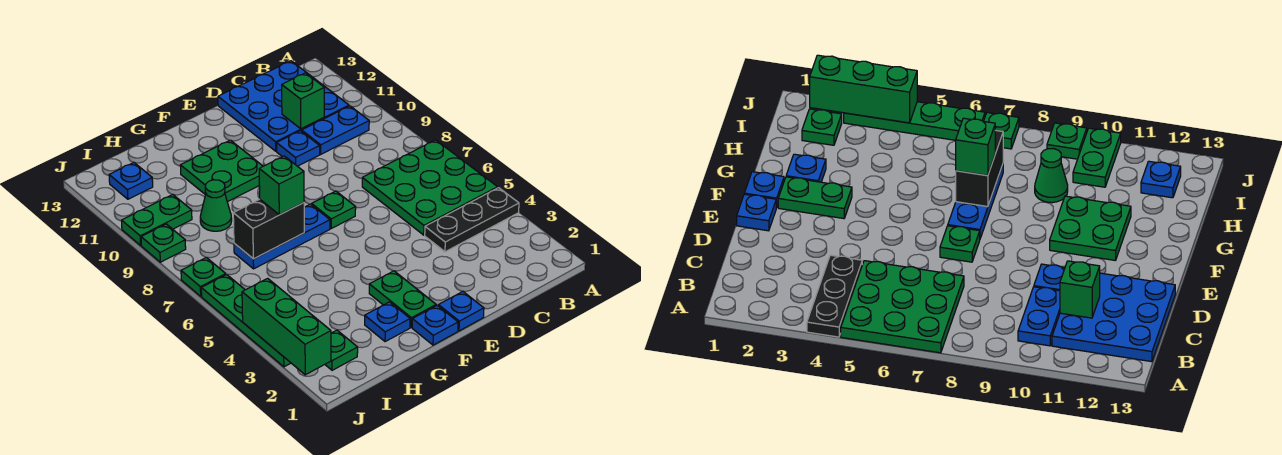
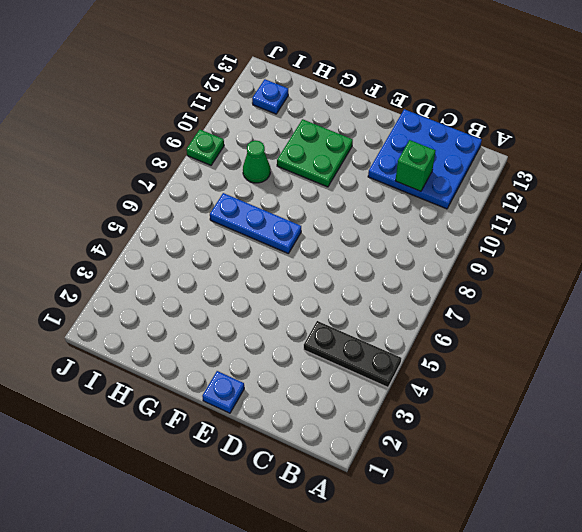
none -> green 3x3 plate [362,140,498,235]
none -> blue 1x2 plate [302,106,369,154]
none -> blue 1x1 plate [277,131,320,166]

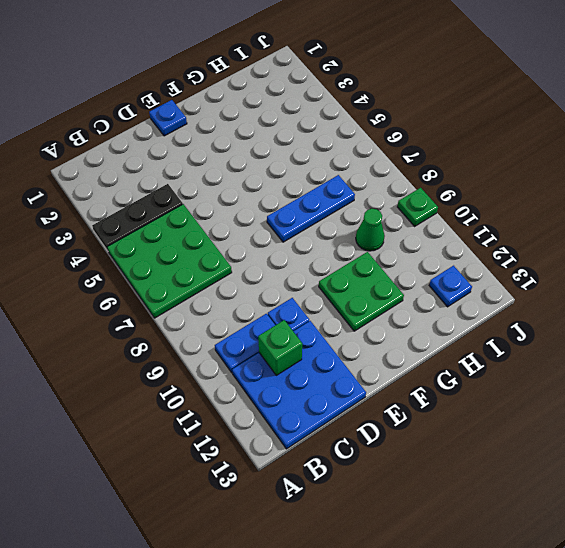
none -> green 1x1 plate [312,191,356,228]
none -> blue 1x1 plate [412,306,458,345]
none -> green 1x2 plate [369,271,436,327]

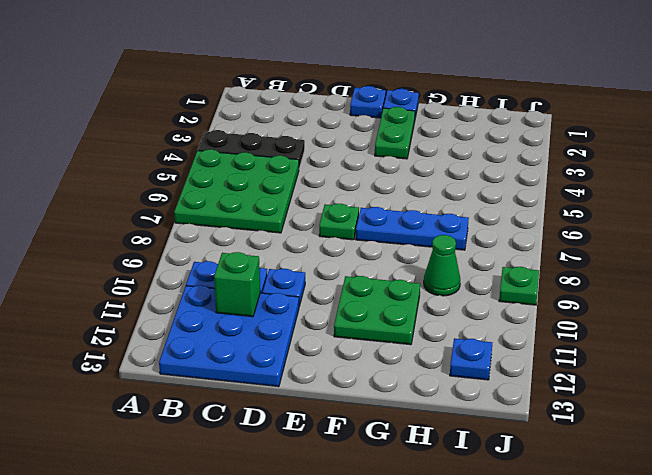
none -> blue 1x1 plate [365,302,410,342]
none -> green 1x1 plate [325,330,358,370]
none -> green 1x2 plate [122,195,192,245]

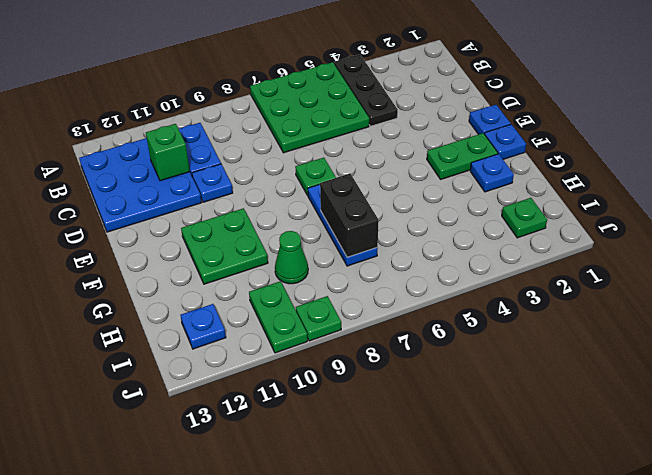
none -> green 1x4 plate [201,275,290,367]
none -> green 1x1 plate [181,258,226,296]
none -> green 1x3 brick [242,278,331,375]

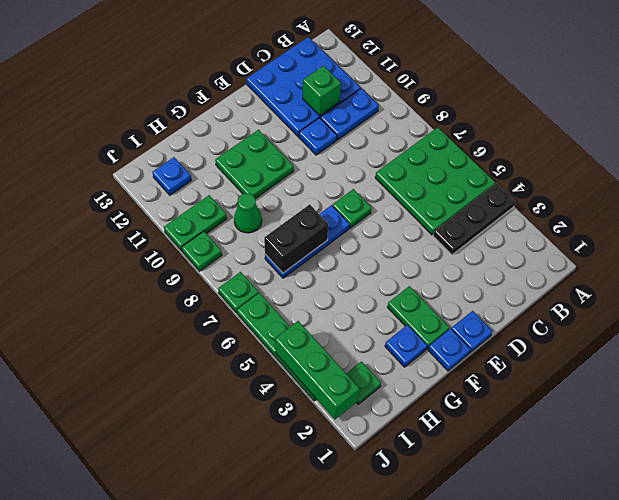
none -> green 1x1 brick [259,156,304,215]

